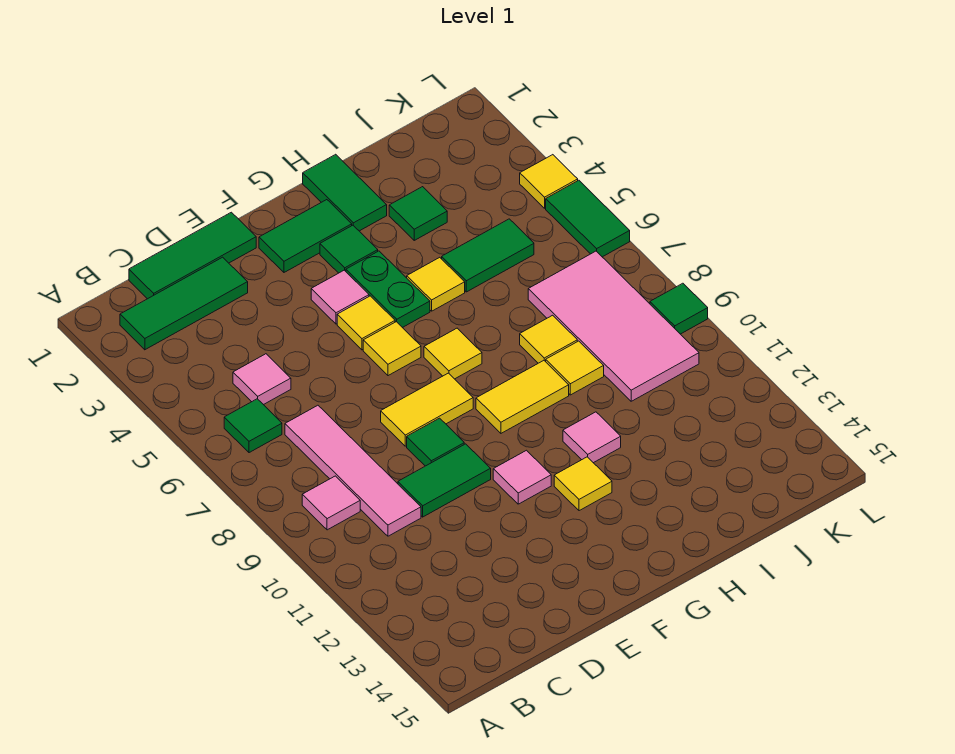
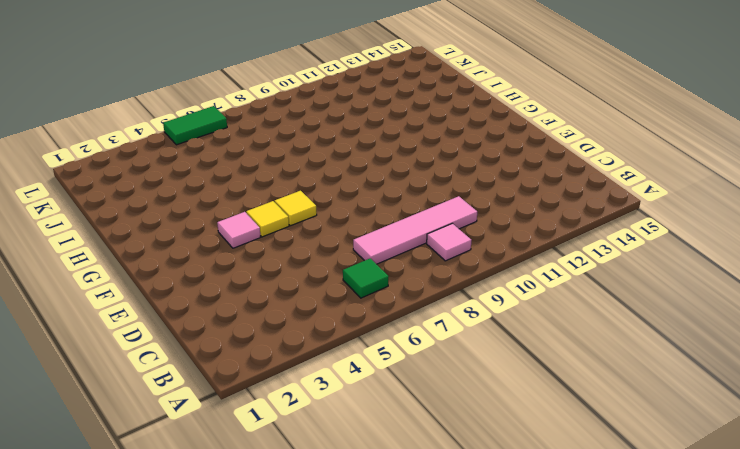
none -> green 1x3 tile [120,257,248,350]
none -> green 1x3 tile [129,212,256,299]
none -> pink 1x1 tile [233,354,291,405]
none -> green 1x2 tile [398,444,491,517]

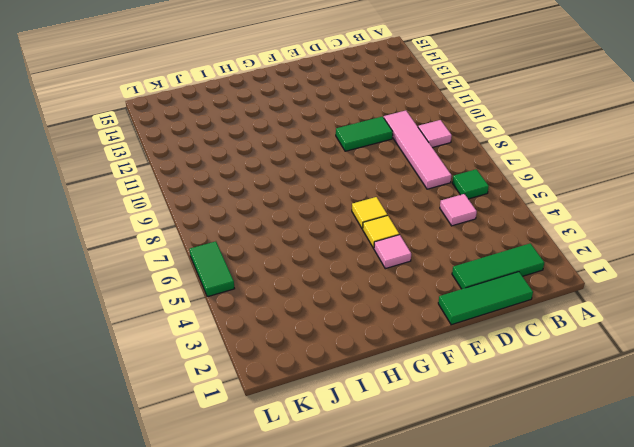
none -> yellow 1x2 tile [381,373,473,446]
none -> green 1x1 tile [407,418,464,466]
none -> green 1x2 tile [259,200,352,272]
none -> pink 1x1 tile [493,450,551,504]

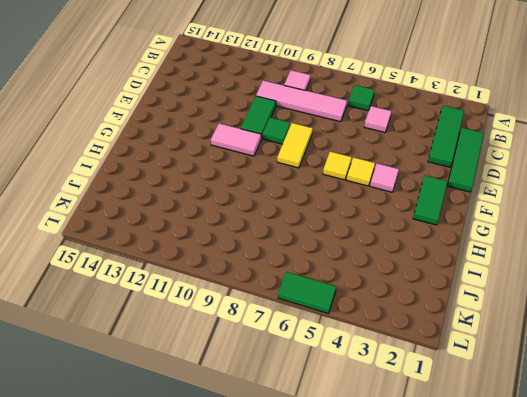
pink 1x2 tile [211,123,261,156] -> pink 1x1 tile [493,450,551,504]
none -> green 1x1 tile [320,225,378,273]
none -> green 1x2 plate [346,251,430,328]
none -> yellow 1x1 tile [424,328,482,379]
none -> yellow 1x2 tile [476,361,569,433]

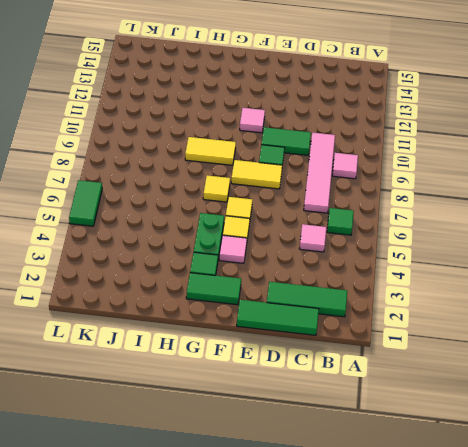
none -> yellow 1x1 tile [554,457,612,511]
none -> green 1x2 tile [303,154,387,231]
none -> yellow 1x1 tile [407,257,465,311]
none -> pink 1x1 tile [563,412,621,463]

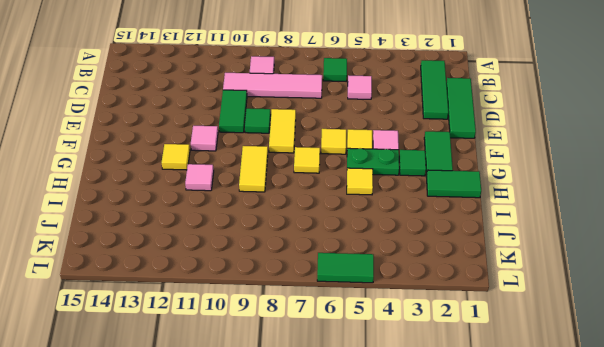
none -> green 1x1 tile [389,187,447,240]
none -> green 1x2 tile [442,219,534,292]
none -> yellow 1x1 tile [520,315,577,363]
none -> yellow 1x1 tile [546,341,604,395]

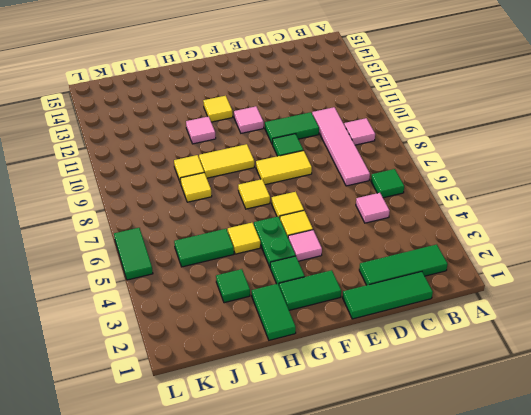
none -> pink 2x4 tile [528,251,699,401]
none -> yellow 1x1 tile [520,155,578,208]
none -> green 1x1 tile [650,283,708,334]

